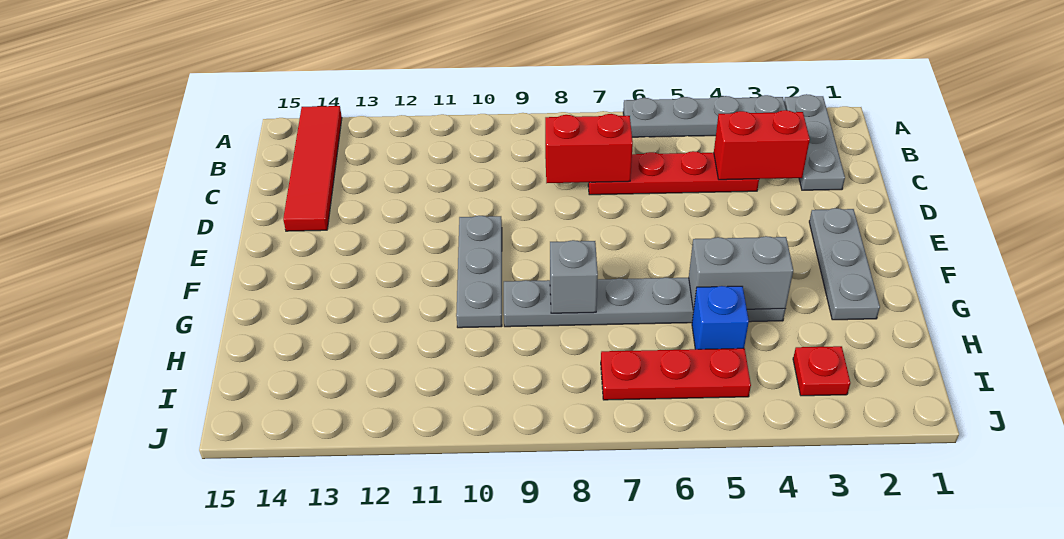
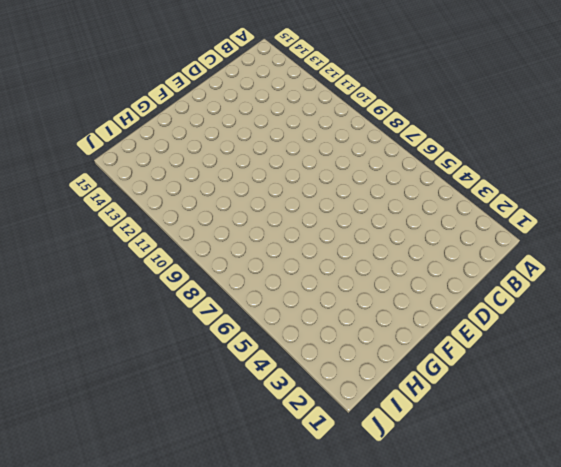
none -> grey 1x3 plate [784,94,845,190]
none -> grey 1x4 plate [623,95,786,137]
none -> red 1x4 tile [283,106,342,231]

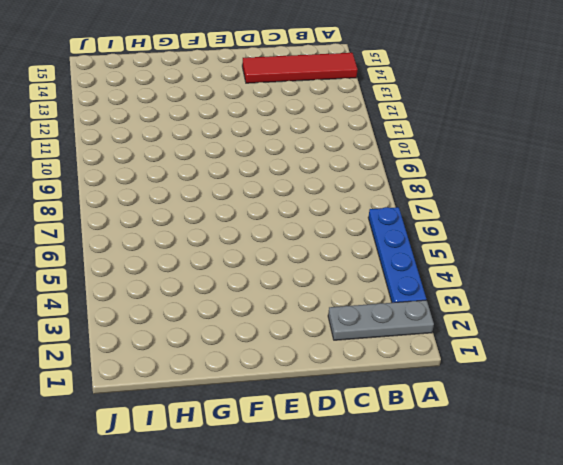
blue 1x4 plate [368,207,426,303] -> grey 1x4 plate [623,95,786,137]
none -> red 1x4 plate [588,151,759,195]
none -> grey 1x3 plate [809,208,880,320]
none -> grey 1x3 plate [456,216,502,328]

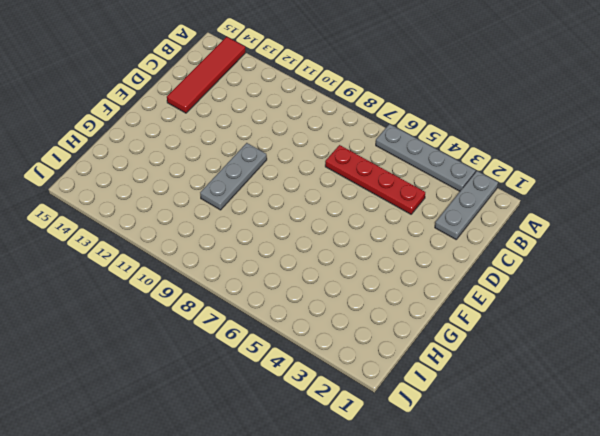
none -> grey 1x3 plate [809,208,880,320]
none -> grey 1x6 plate [504,278,785,327]
none -> blue 1x1 brick [692,286,749,349]

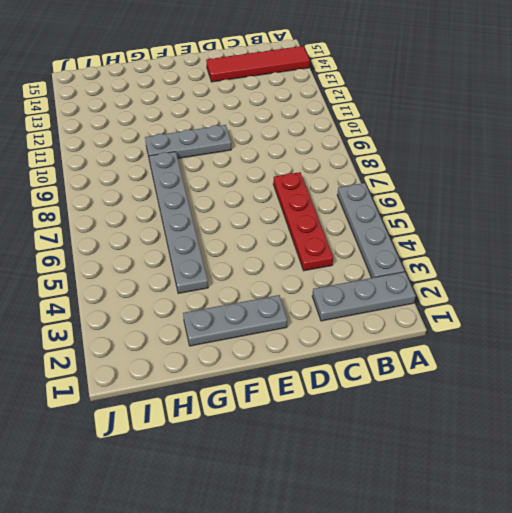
none -> blue 1x1 brick [692,286,749,349]
none -> red 1x1 plate [793,346,850,396]
none -> red 1x3 plate [601,348,751,400]

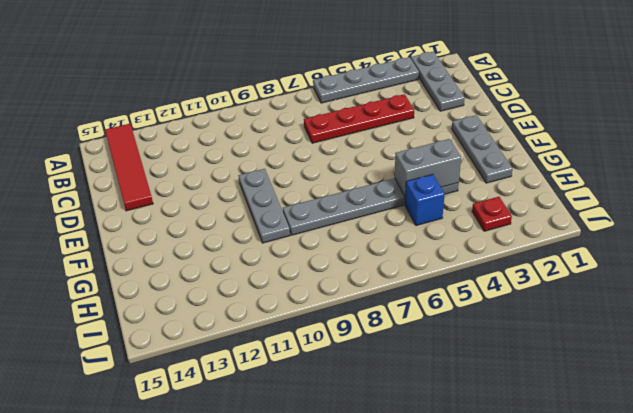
none -> red 1x3 plate [601,348,751,400]
none -> red 1x2 brick [714,110,810,180]
none -> red 1x2 brick [545,114,633,183]

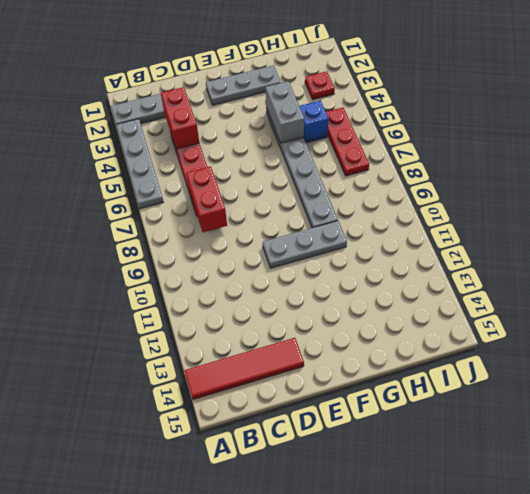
none -> grey 1x1 brick [550,240,598,313]

